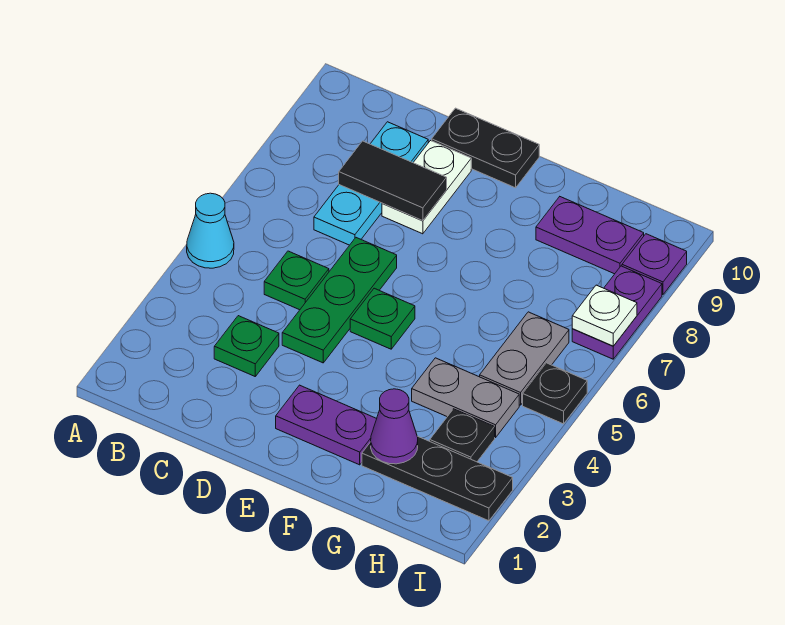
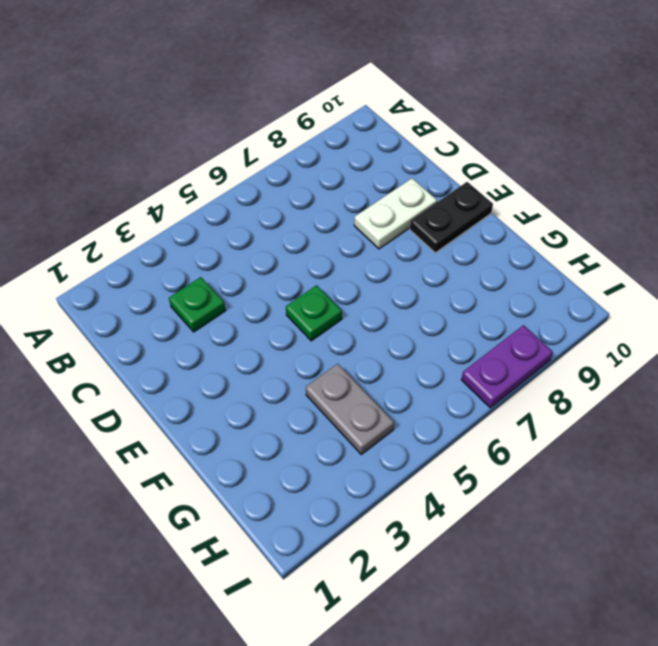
black 1x2 plate [410,182,493,253] -> black 1x2 plate turned to [432,108,539,188]
none -> cyan 1x1 cone [187,193,234,268]
none -> green 1x1 plate [264,251,329,310]
none -> cyan 1x3 plate [314,122,428,245]

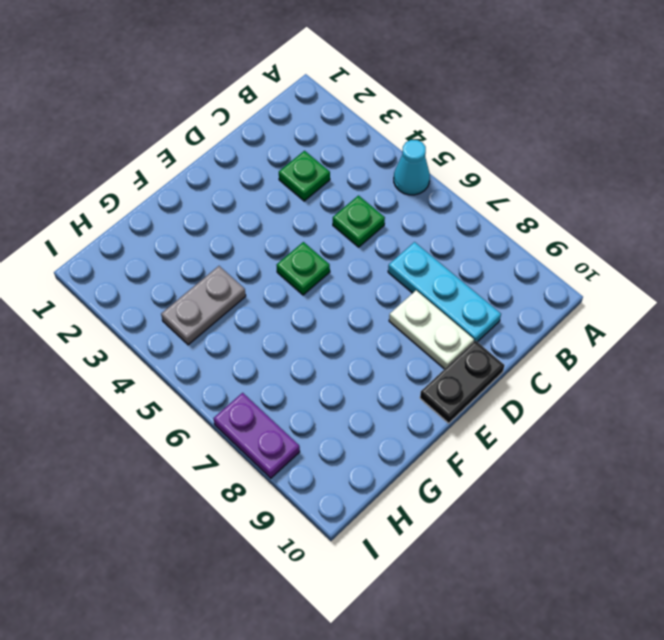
none -> green 1x3 plate [282,238,397,363]
none -> purple 1x2 plate [276,385,377,465]
none -> black 1x3 plate [362,436,513,521]

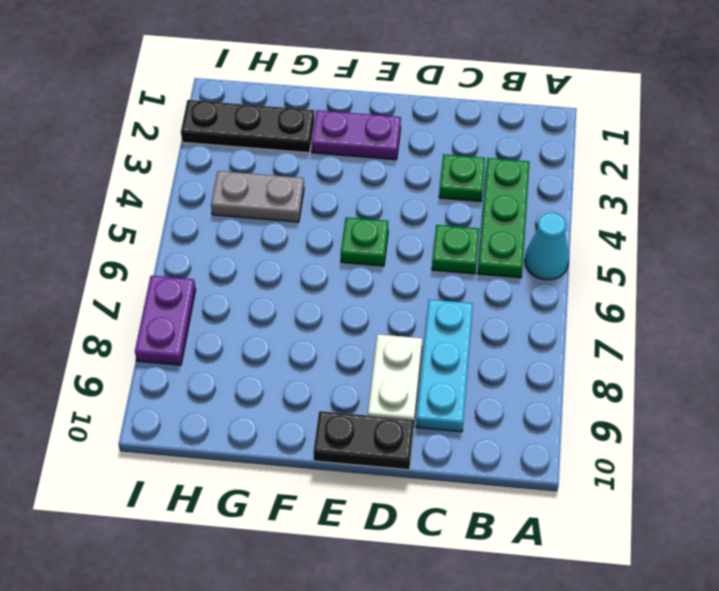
green 1x3 plate [478,158,530,278] -> green 1x3 plate moved to [282,238,397,363]
none -> purple 1x2 plate [536,197,644,274]
none -> black 1x1 plate [430,409,495,462]
none -> grey 1x2 plate [480,312,569,405]

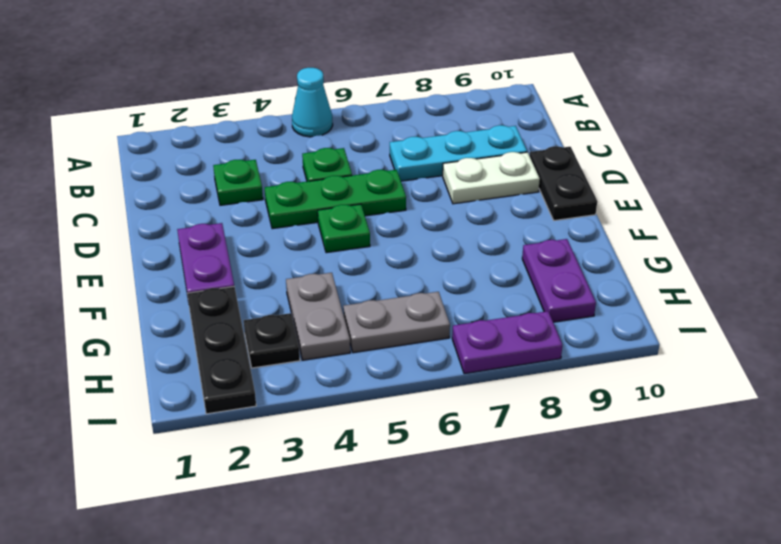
none -> black 1x1 plate [523,363,587,424]
none -> purple 1x1 plate [622,234,687,295]
none -> black 1x2 tile [339,141,447,221]

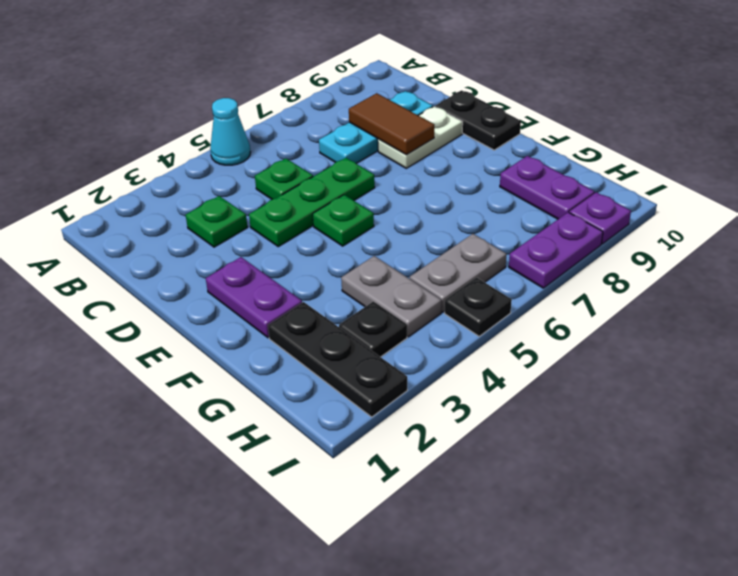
brown 1x2 tile [349,93,434,155] -> black 1x2 tile [339,141,447,221]
none -> purple 1x1 cone [371,389,418,464]
none -> white 1x1 plate [572,285,637,346]

